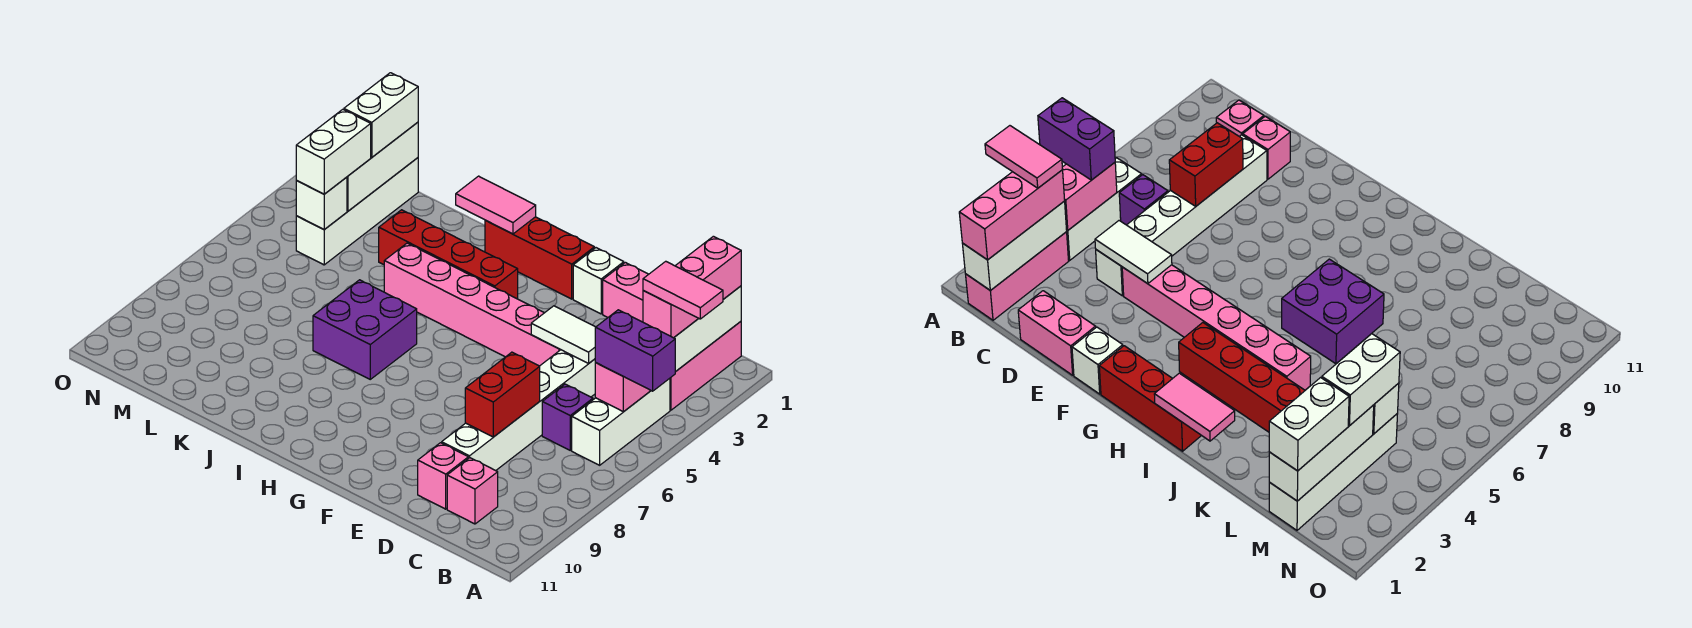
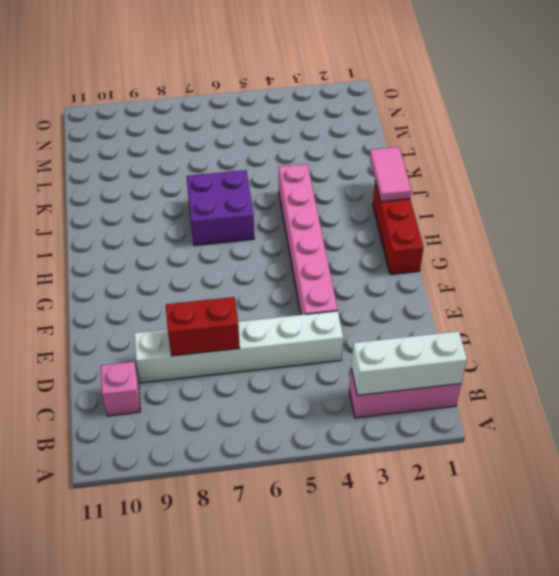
none -> white 1x3 brick [572,378,670,465]
none -> purple 1x1 brick [542,384,593,450]
none -> pink 1x2 brick [603,262,649,322]

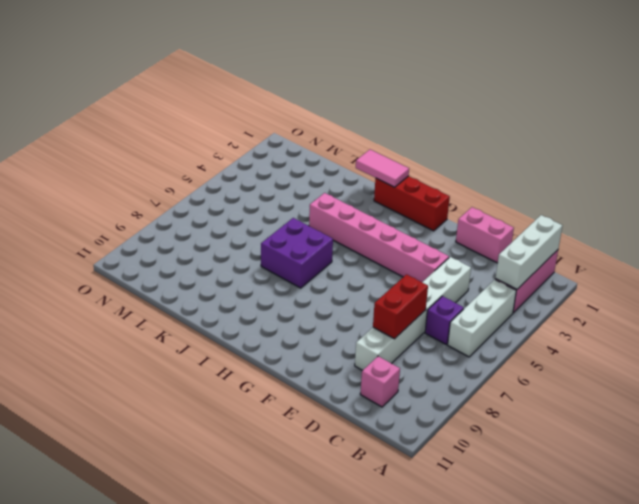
none -> pink 1x1 brick [418,443,468,509]
none -> white 1x1 brick [573,248,624,314]
none -> red 1x4 brick [379,210,518,299]

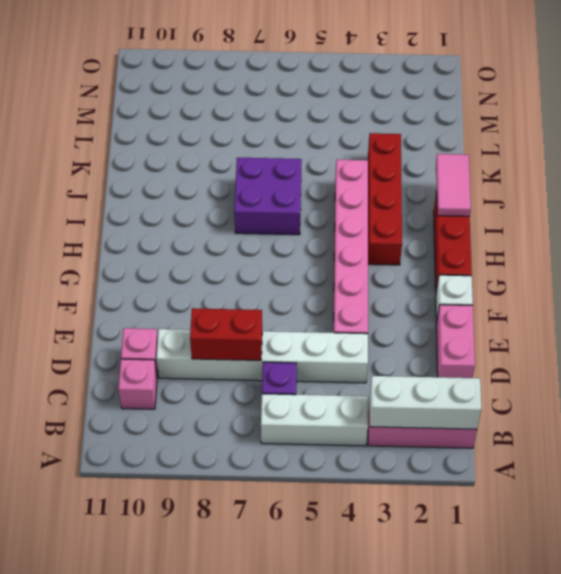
none -> white 1x4 brick [296,158,418,265]
none -> pink 1x2 brick [595,363,651,412]
none -> white 1x2 tile [531,306,595,364]

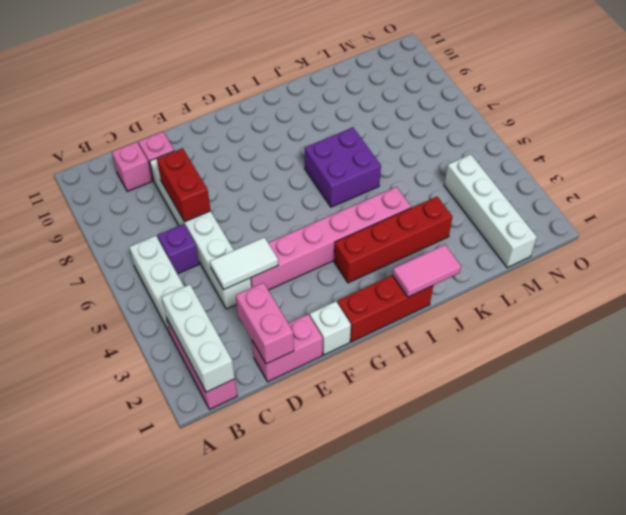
pink 1x2 brick [236,283,294,364] -> pink 1x2 brick moved to [595,363,651,412]
none -> white 1x3 brick [347,122,418,211]
none -> white 1x1 brick [296,177,347,229]
none -> purple 1x2 brick [595,310,675,391]

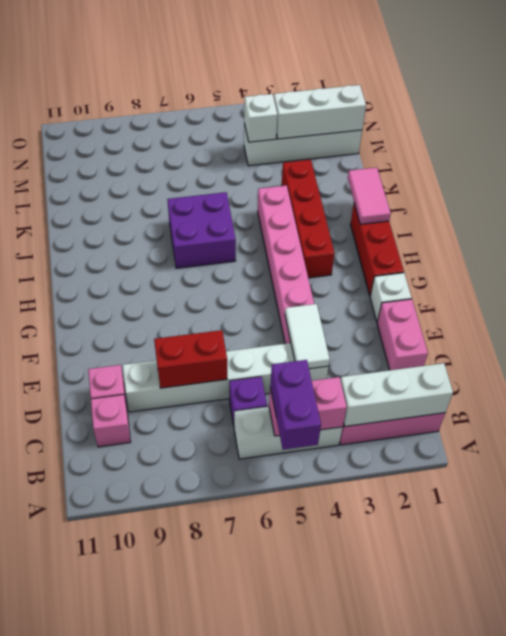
none -> pink 1x3 brick [643,236,741,338]
none -> white 1x2 brick [344,73,418,157]
none -> white 1x2 brick [296,109,371,194]

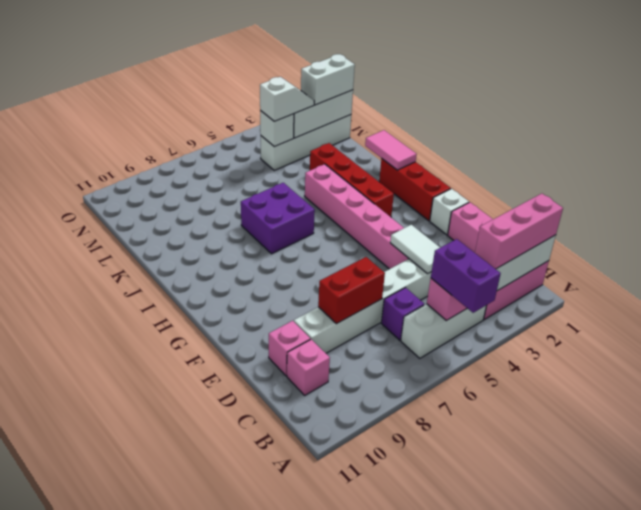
white 1x2 slope [260,77,314,121] -> white 1x2 brick [296,109,371,194]
none -> pink 1x2 tile [643,261,723,319]

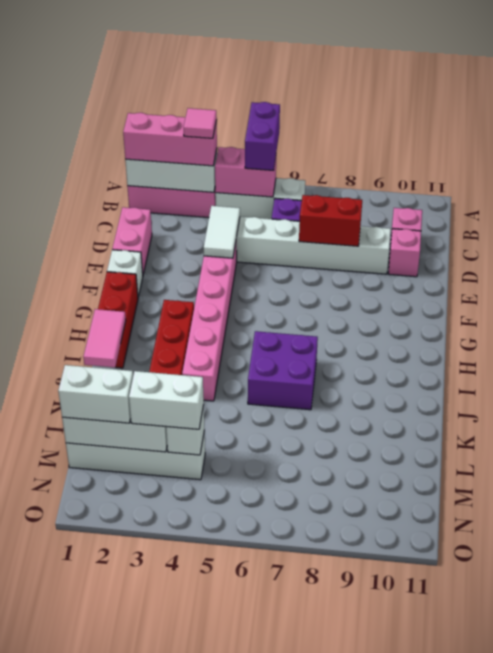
pink 1x1 tile [184,108,217,138] -> pink 1x2 tile [643,261,723,319]

